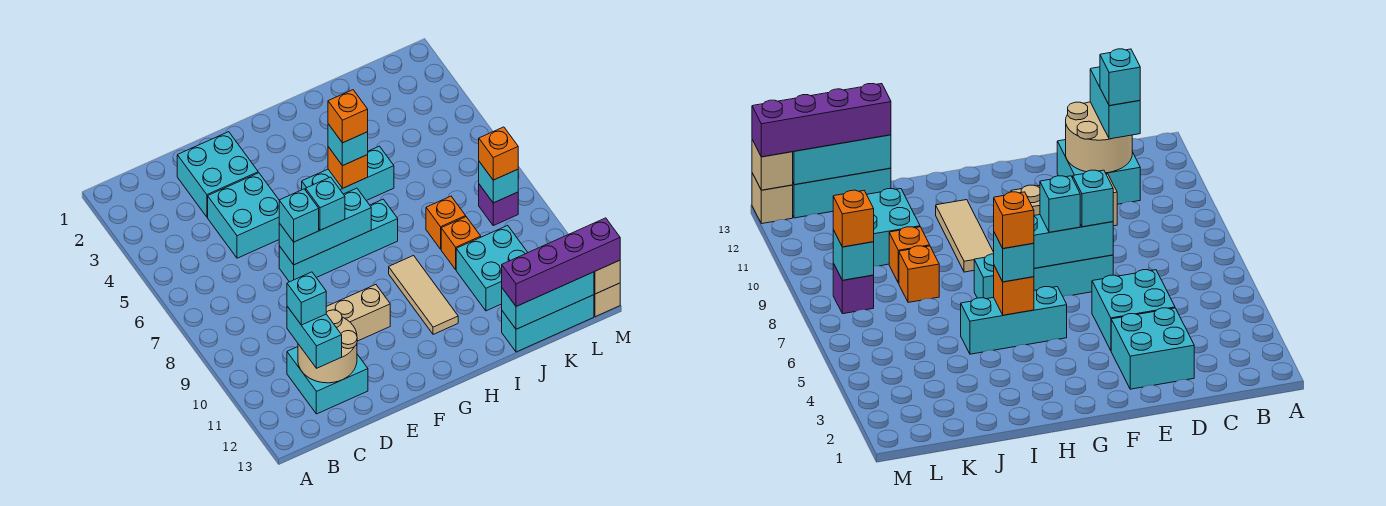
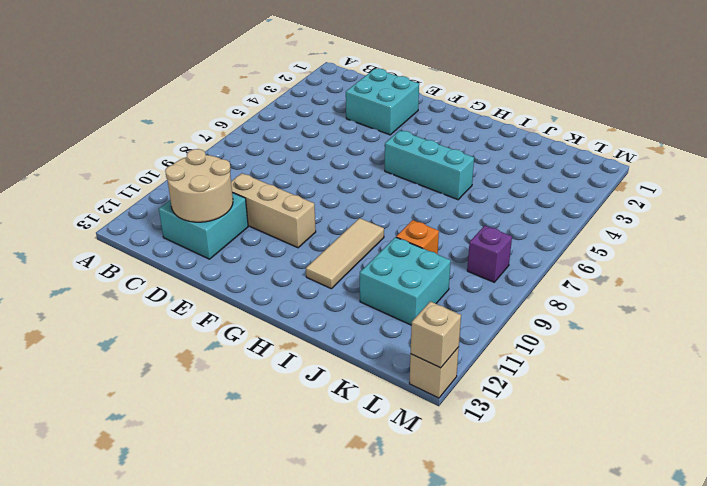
none -> cyan 2x2 brick [208,173,279,258]
none -> cyan 1x4 brick [279,199,398,282]
none -> orange 1x1 brick [426,196,466,249]

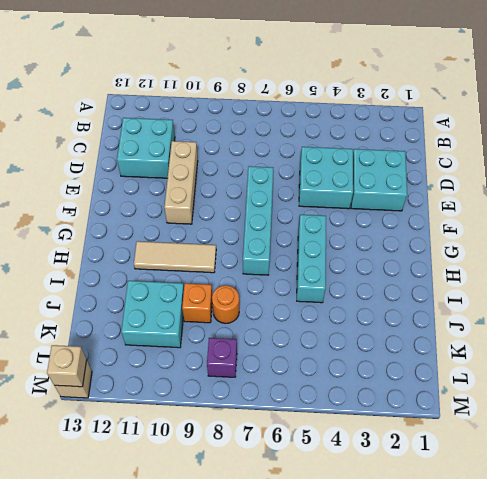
orange 1x1 round brick [212,285,239,323] -> orange 1x1 brick [426,196,466,249]
none -> cyan 1x3 brick [502,295,594,352]
none -> tan 2x2 round brick [298,310,357,383]
none -> cyan 1x3 brick [279,188,371,265]

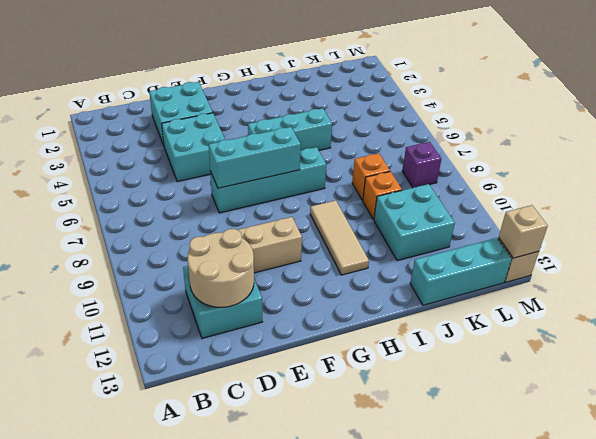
none -> orange 1x1 brick [328,147,368,188]
none -> cyan 1x3 brick [502,272,594,329]
none -> cyan 1x1 brick [479,162,518,203]

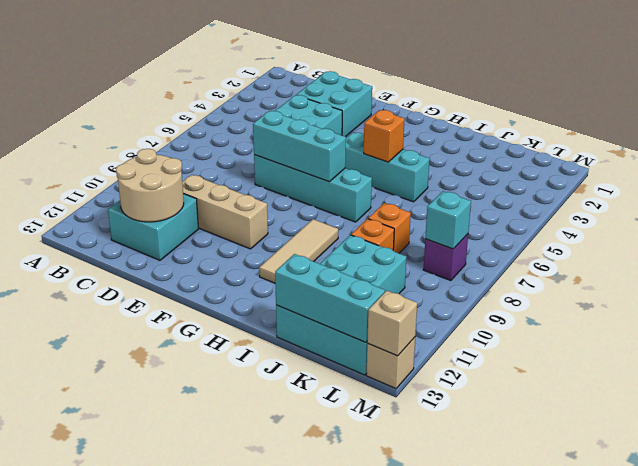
none -> cyan 1x2 brick [287,306,342,368]
none -> cyan 1x1 brick [279,189,319,242]
none -> cyan 1x1 brick [306,177,345,230]

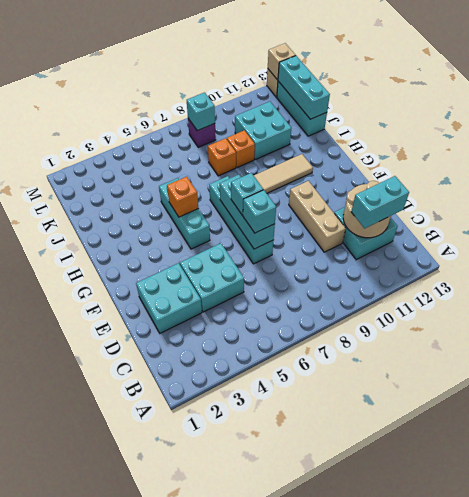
none -> cyan 1x1 brick [328,124,368,166]
none -> purple 1x4 brick [502,218,620,306]
none -> orange 1x1 brick [479,127,518,180]

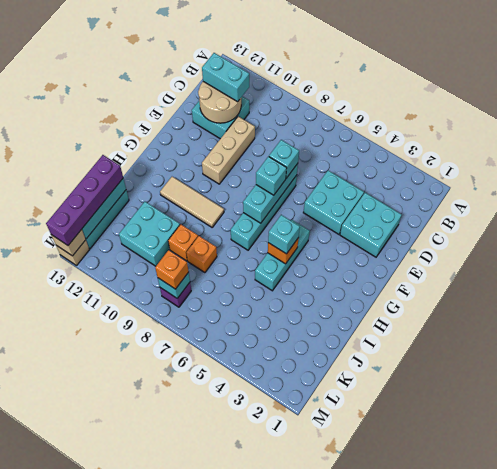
none -> cyan 1x1 brick [287,272,326,325]
none -> orange 1x1 brick [328,90,368,143]

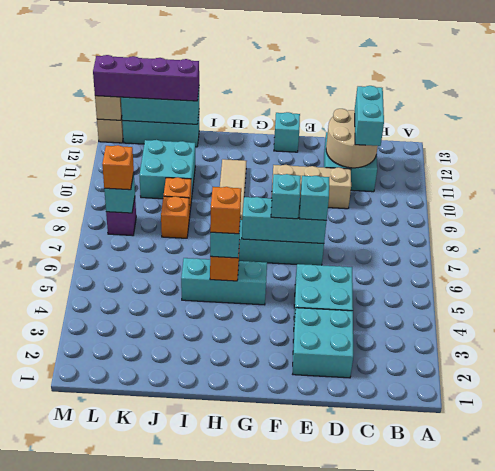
cyan 1x1 brick [274,112,300,152] -> cyan 1x1 brick moved to [287,272,326,325]

